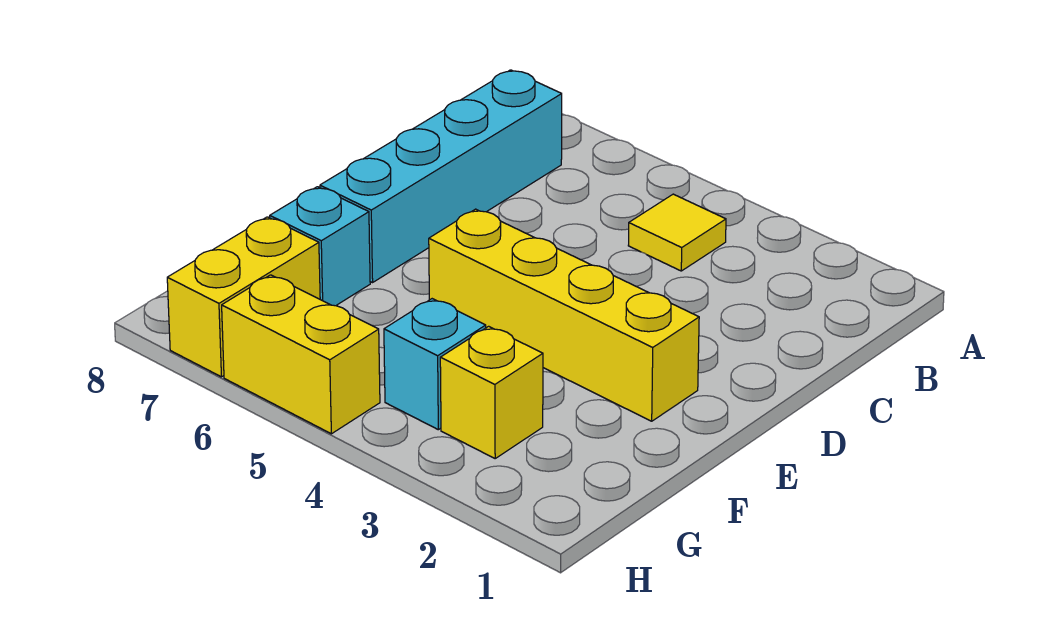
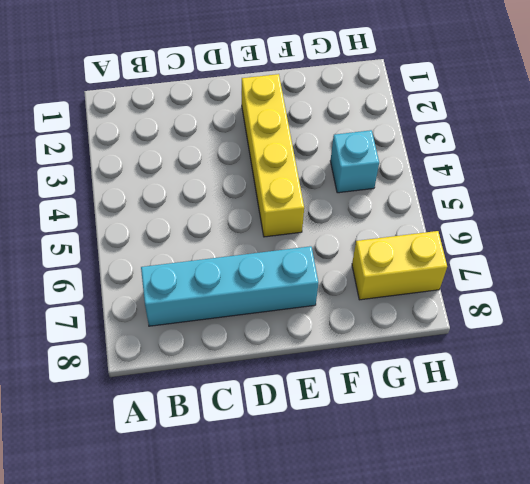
none -> yellow 1x1 tile [628,194,726,271]
none -> cyan 1x1 brick [270,187,370,306]

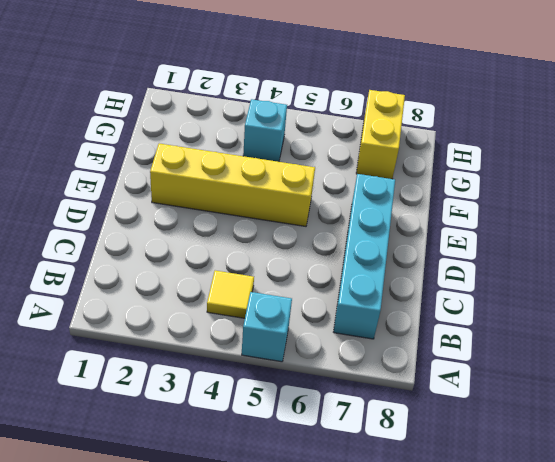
cyan 1x1 brick [242,292,292,362] -> cyan 1x1 brick moved to [270,187,370,306]
none -> yellow 1x1 brick [440,326,543,458]
none -> yellow 1x2 brick [222,275,380,434]

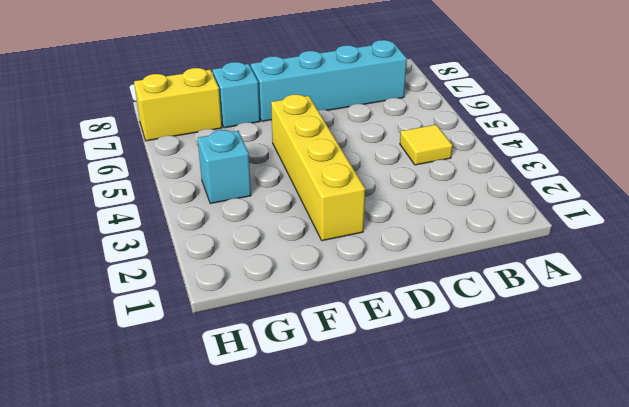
none -> yellow 1x1 brick [440,326,543,458]
none -> yellow 1x2 brick [222,275,380,434]

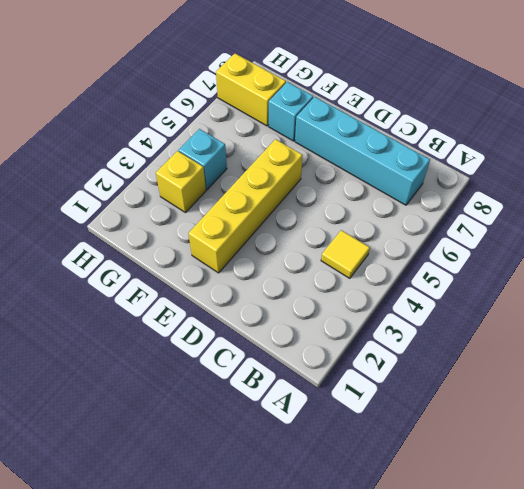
none -> yellow 1x2 brick [222,275,380,434]

